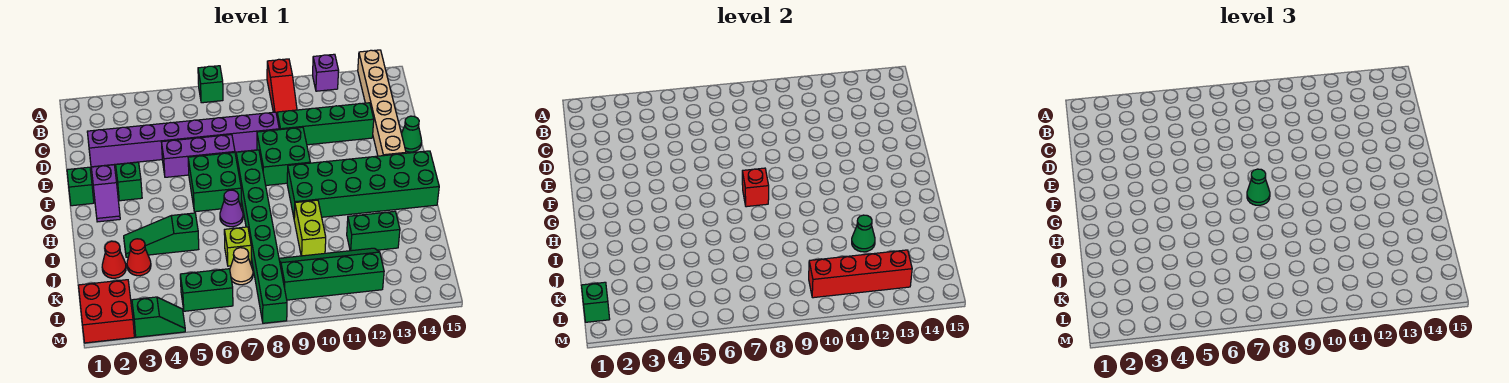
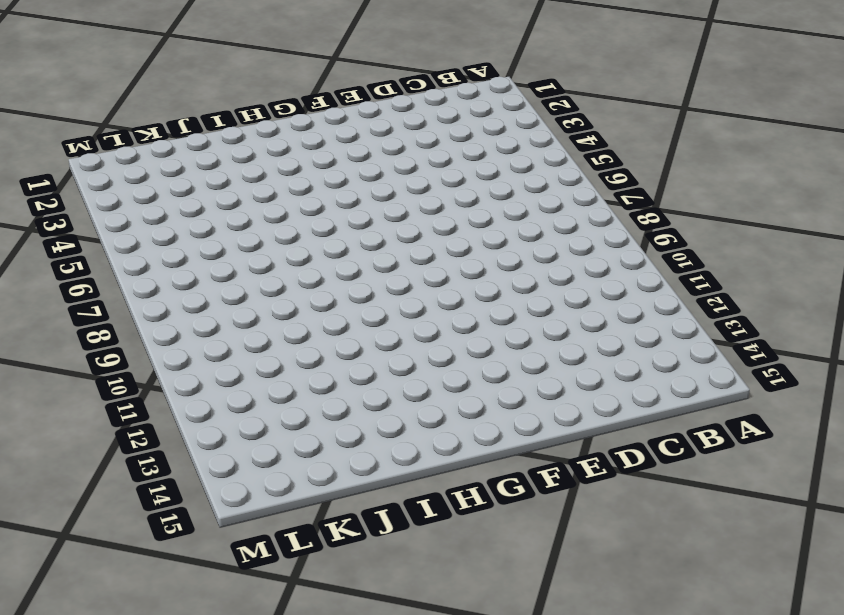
none -> green 1x1 brick [198,66,223,103]
none -> red 1x3 slope [267,59,297,114]
none -> purple 1x1 brick [313,54,339,91]
none -> tan 1x6 brick [358,50,406,156]

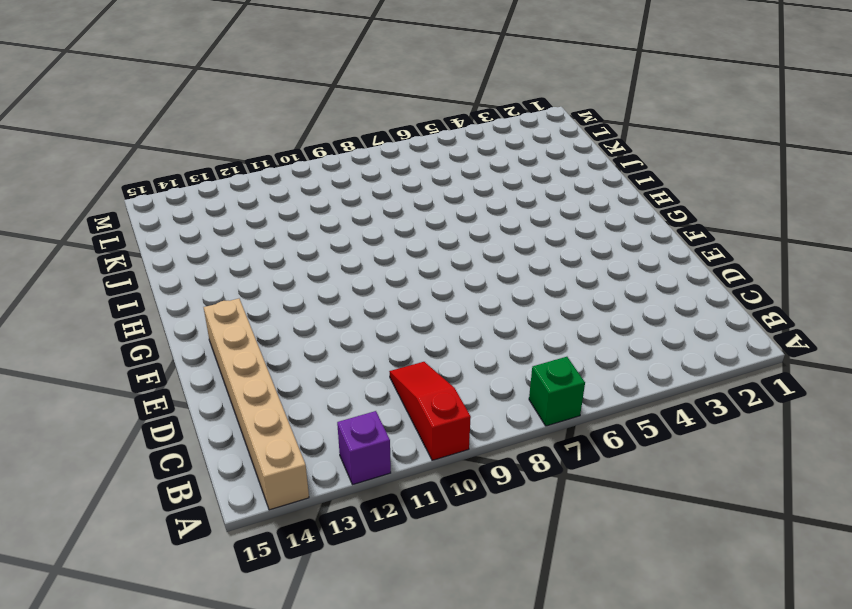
none -> purple 1x8 brick [87,112,279,167]
none -> green 1x4 brick [277,103,374,145]
none -> purple 1x3 brick [162,135,235,177]
none -> green 2x2 brick [257,127,310,185]

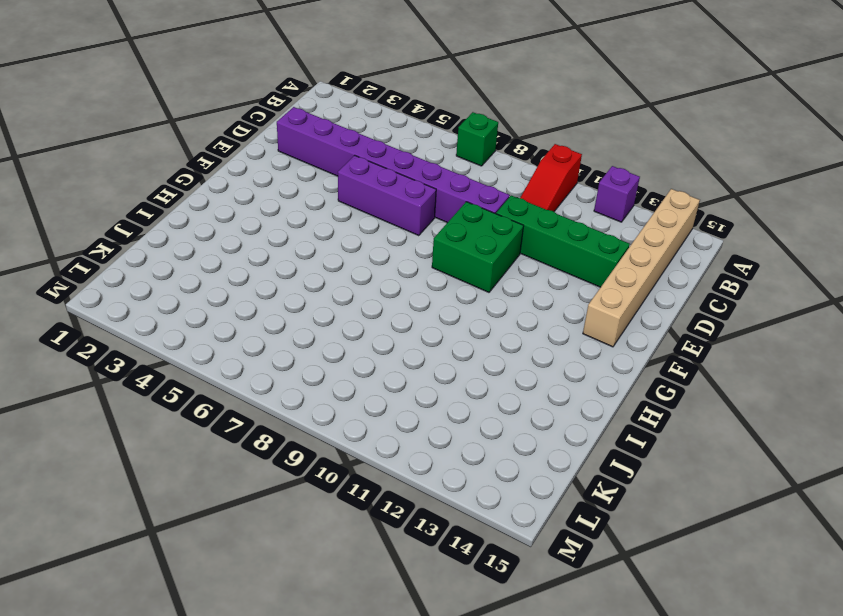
none -> green 1x1 cone [401,116,422,152]
none -> green 1x1 brick [67,167,94,206]
none -> purple 1x2 slope [91,165,120,222]
none -> green 1x1 brick [116,162,142,201]

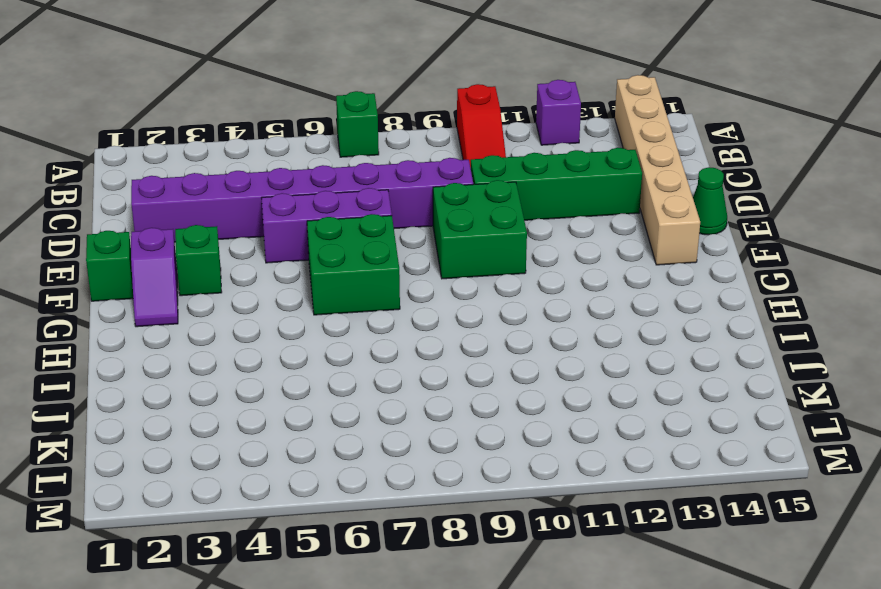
none -> green 1x8 brick [236,150,287,323]
none -> green 2x6 brick [287,151,439,217]
none -> purple 1x1 cone [220,190,243,227]
none -> green 1x3 slope [124,213,199,257]

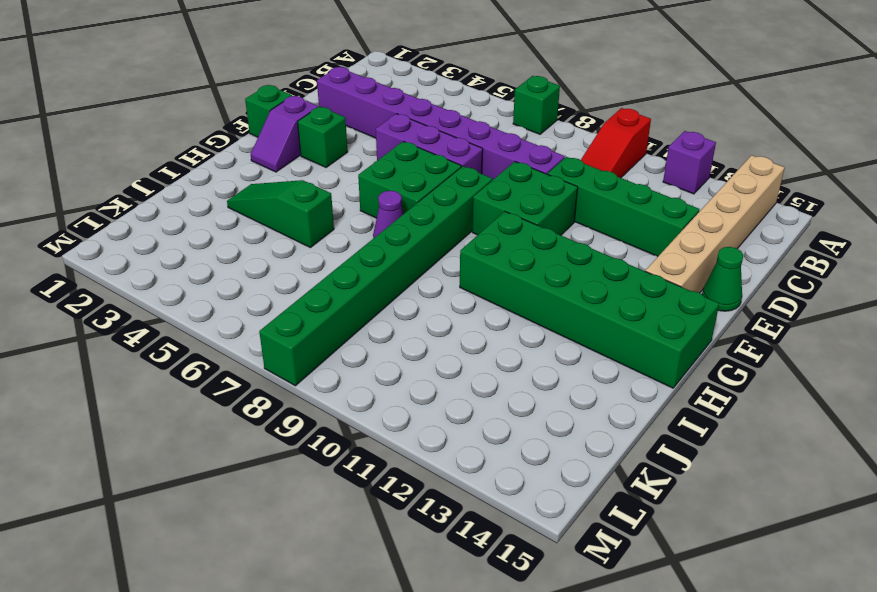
none -> lime 1x2 brick [294,200,326,256]
none -> red 1x1 cone [102,241,126,278]
none -> red 1x1 cone [127,239,151,276]
none -> lime 1x1 brick [224,227,251,266]

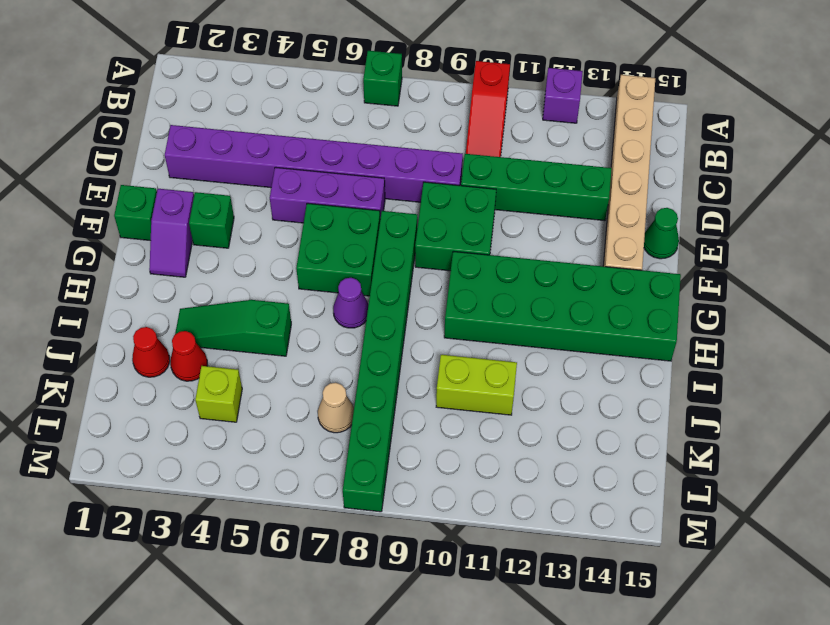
lime 1x2 brick [436,355,517,415] -> lime 1x2 brick turned to [294,200,326,256]
lime 1x1 brick [195,366,242,422] -> lime 1x1 brick moved to [224,227,251,266]
none -> green 1x2 brick [347,211,400,251]
none -> green 2x4 slope [279,248,384,300]
none -> red 2x2 brick [79,280,134,343]
none -> green 1x2 brick [180,269,233,311]

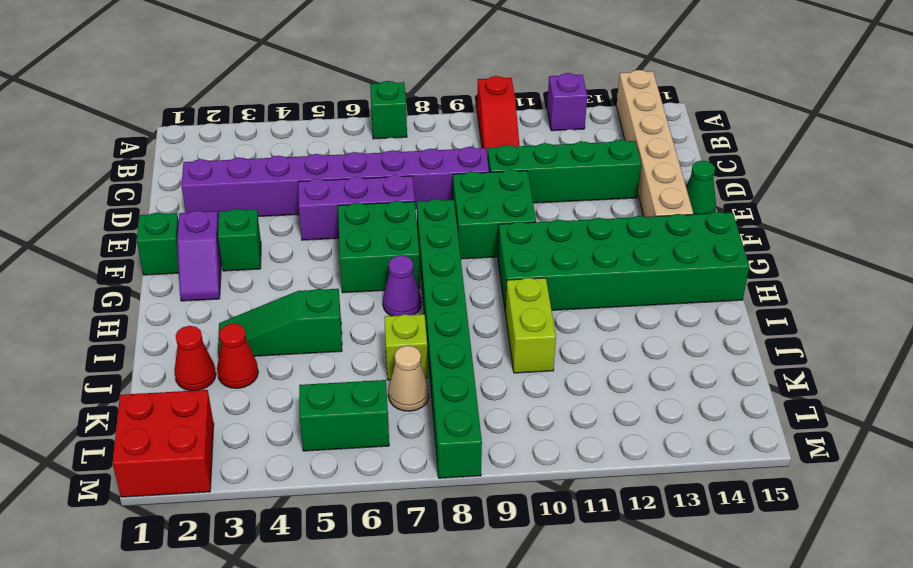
none -> green 1x2 brick [347,211,400,251]
none -> green 2x4 slope [279,248,384,300]
none -> green 1x2 slope [132,297,185,337]
none -> red 1x1 brick [742,168,769,207]

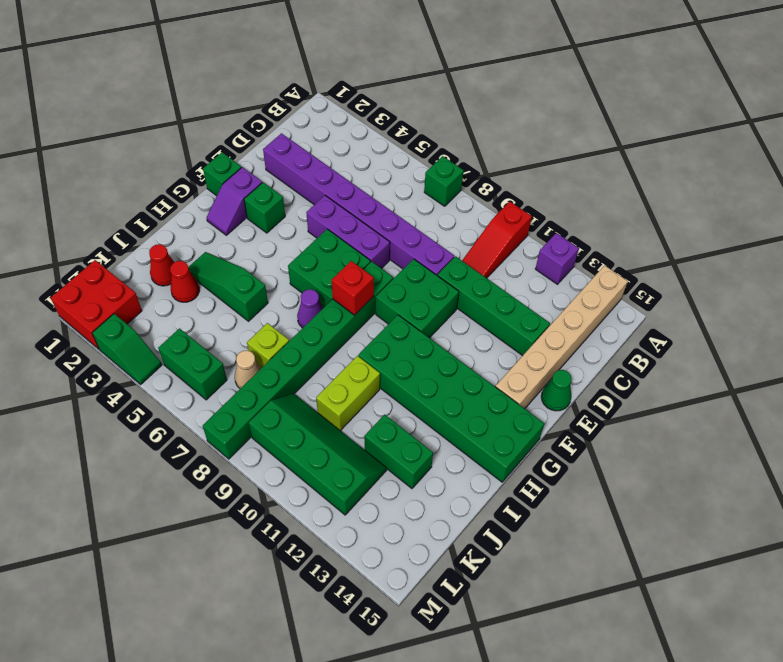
none -> green 1x1 cone [852,215,875,252]
none -> green 1x1 brick [582,282,610,322]
none -> red 1x4 brick [809,250,912,298]
none -> green 1x1 cone [1247,169,1270,205]

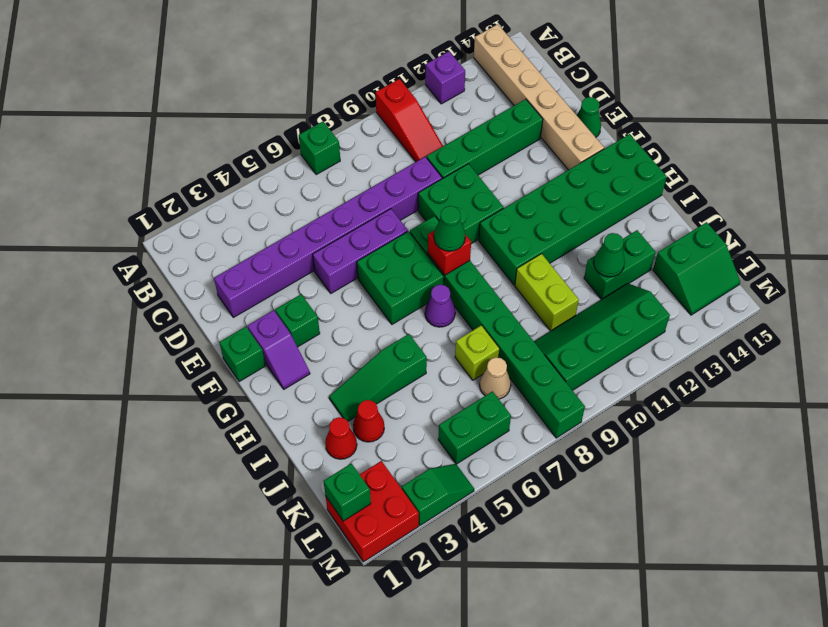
green 2x2 slope [653,222,740,315] -> none
none -> red 1x4 brick [809,250,912,298]

